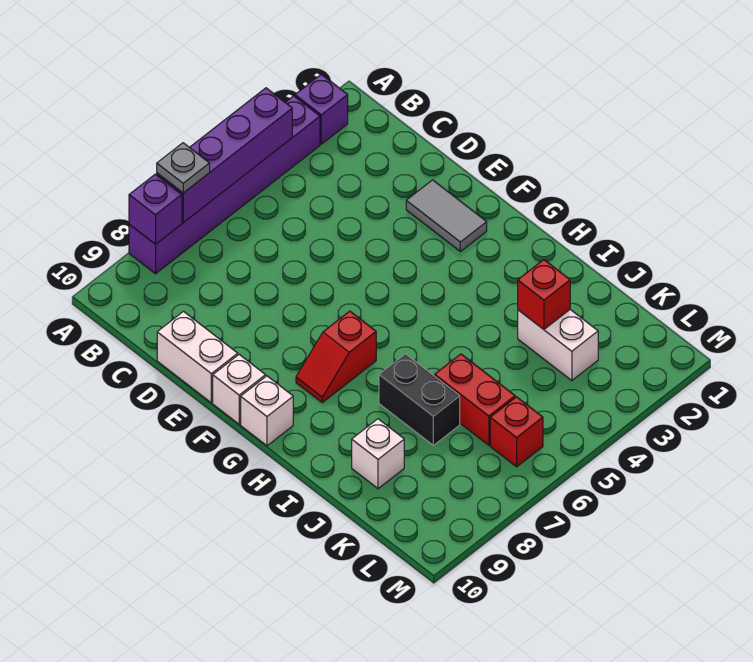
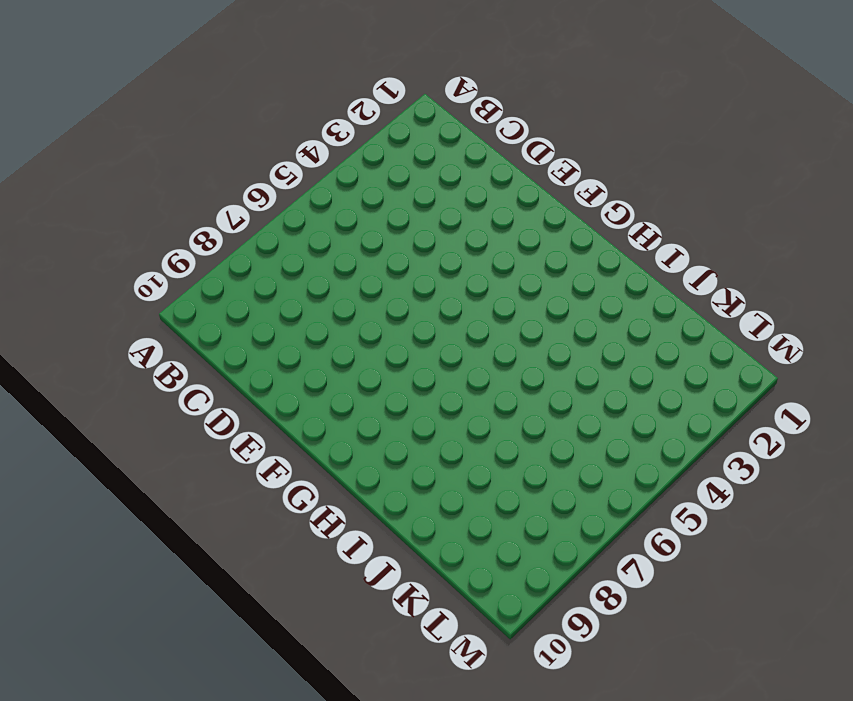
none -> purple 1x1 brick [295,74,348,144]
none -> purple 1x6 brick [129,96,320,274]
none -> white 1x2 brick [157,312,238,403]

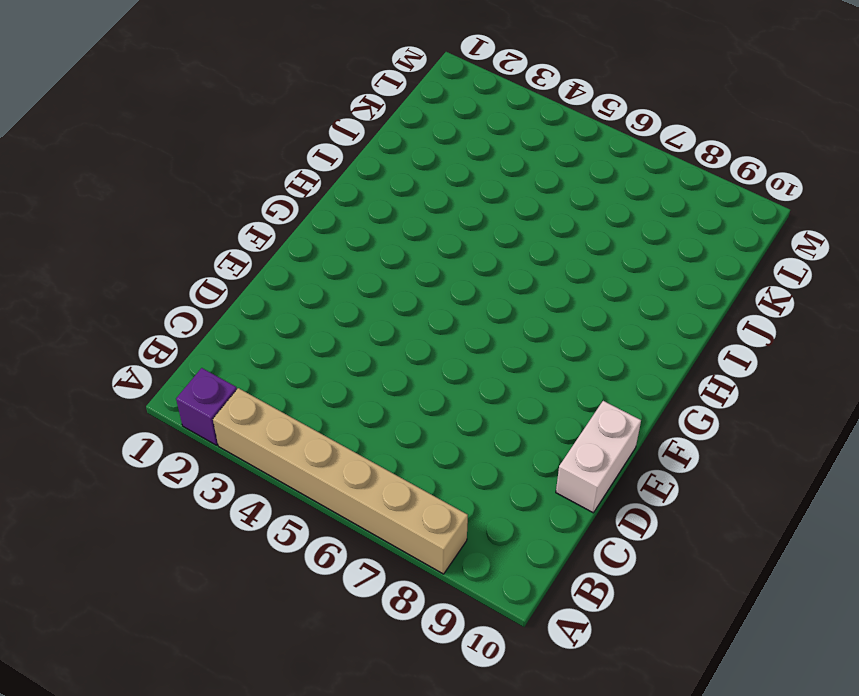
tan 1x6 brick [213,388,468,574] -> purple 1x6 brick [129,96,320,274]
none -> grey 1x2 tile [406,180,487,252]
none -> white 1x1 brick [213,355,266,424]
none -> red 1x2 slope [296,311,376,402]

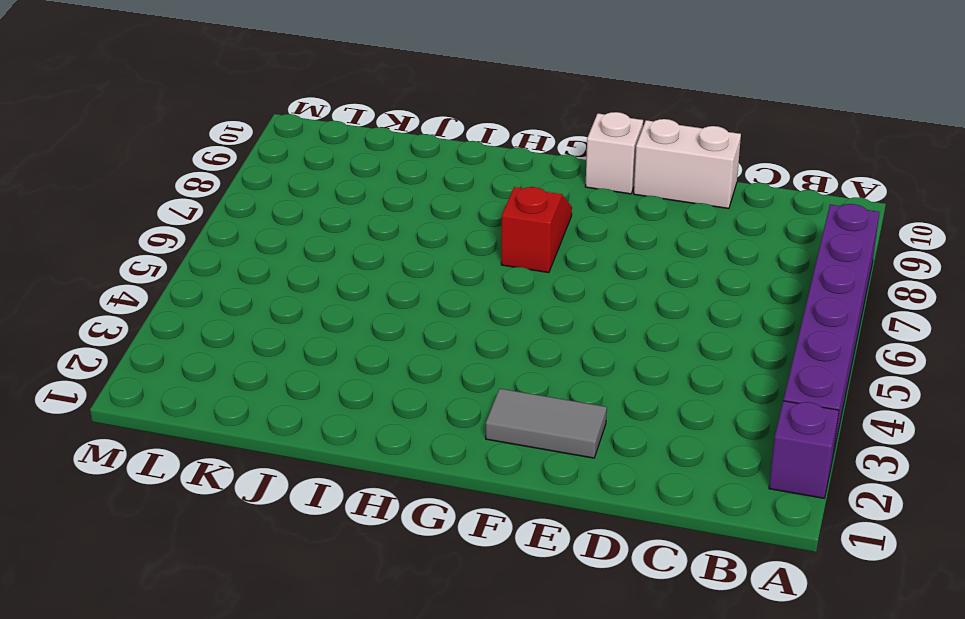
none -> white 1x1 brick [241,376,293,446]
none -> black 1x2 brick [379,354,460,445]
none -> white 1x2 brick [518,310,598,381]

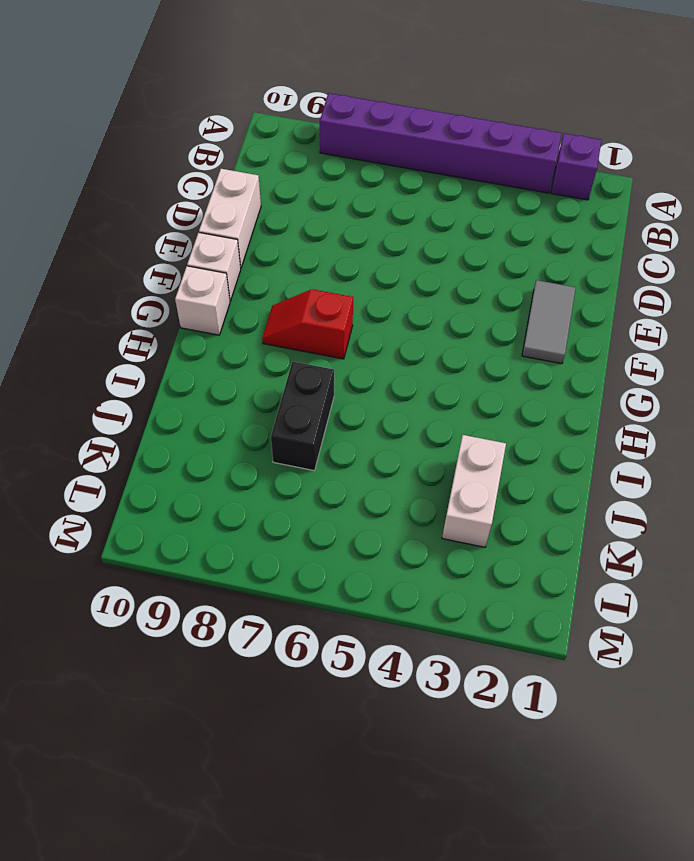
none -> red 1x2 brick [435,354,515,445]
none -> white 1x1 brick [352,419,404,489]
none -> red 1x1 brick [490,397,543,467]

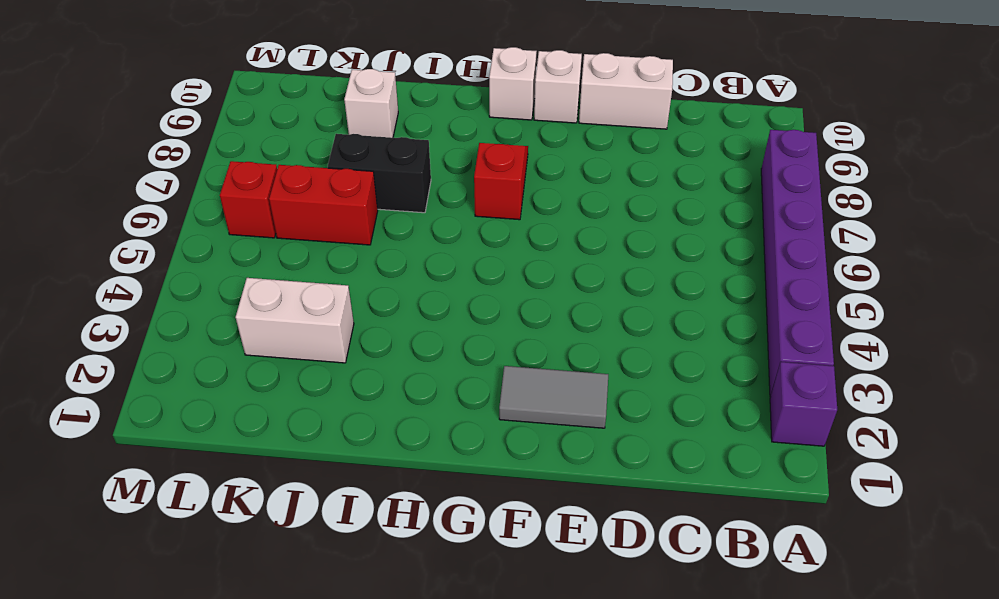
none -> purple 1x4 brick [157,88,292,223]
none -> purple 1x1 brick [129,174,182,244]
none -> red 1x1 brick [518,260,570,329]

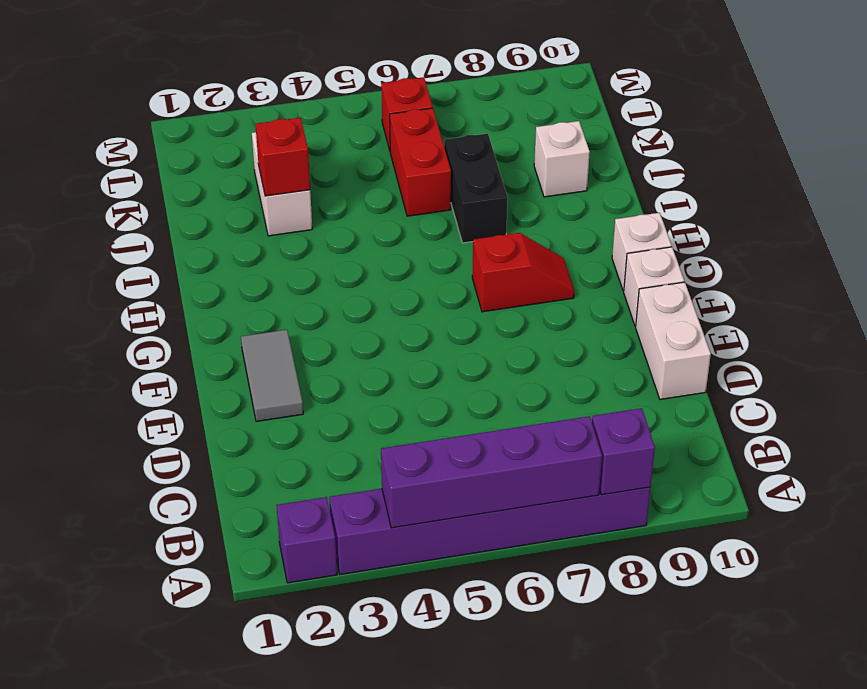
none -> grey 1x1 plate [157,143,210,193]

